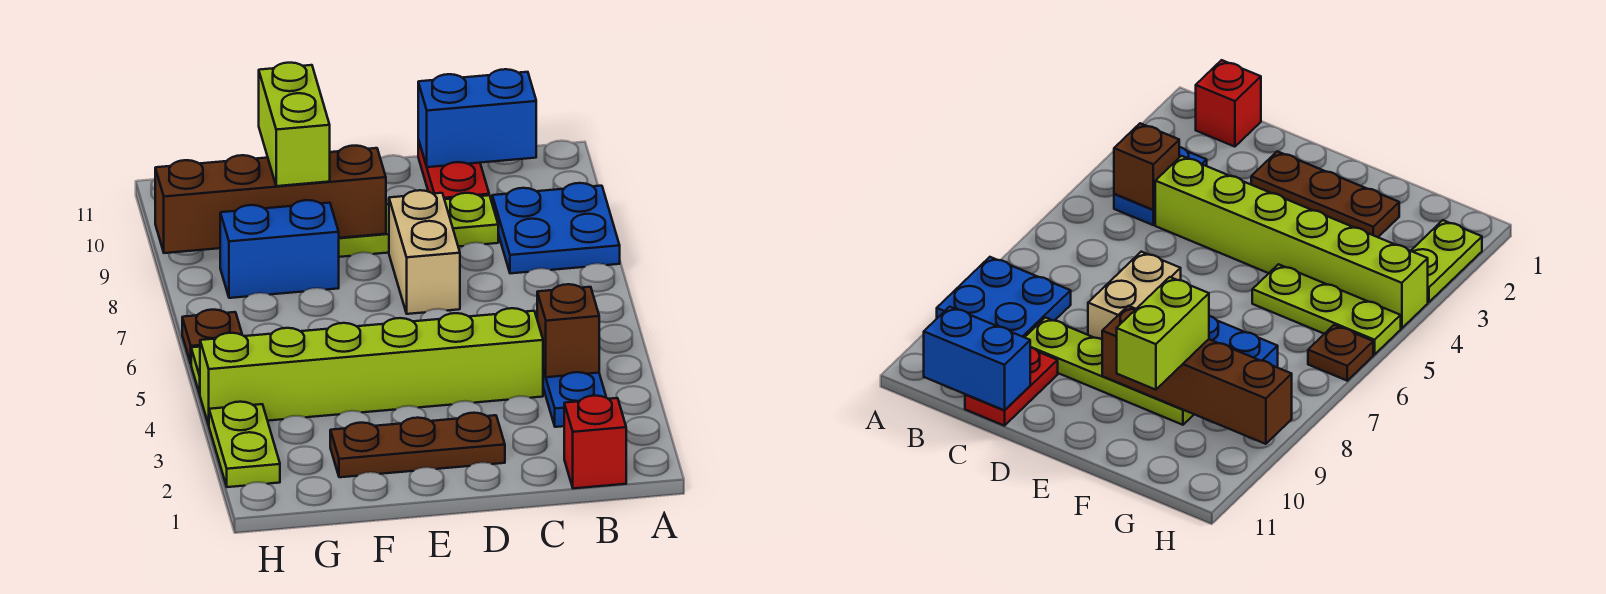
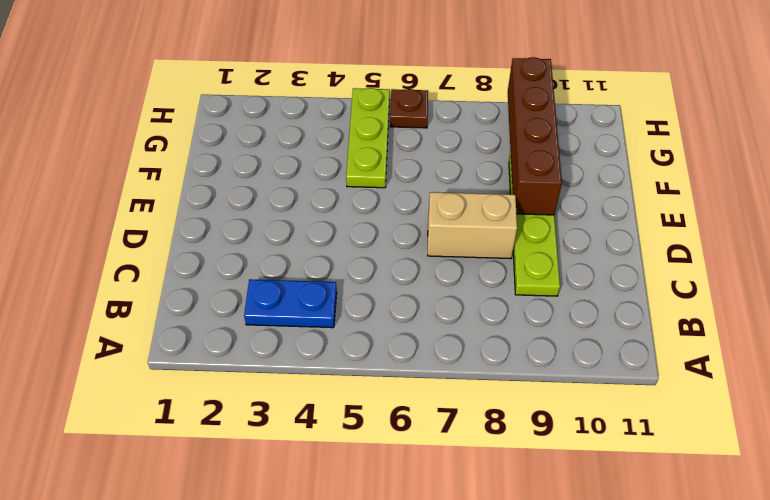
none -> blue 2x2 plate [492,183,620,273]
none -> red 1x1 brick [564,396,626,488]
none -> lime 1x6 brick [200,308,543,425]

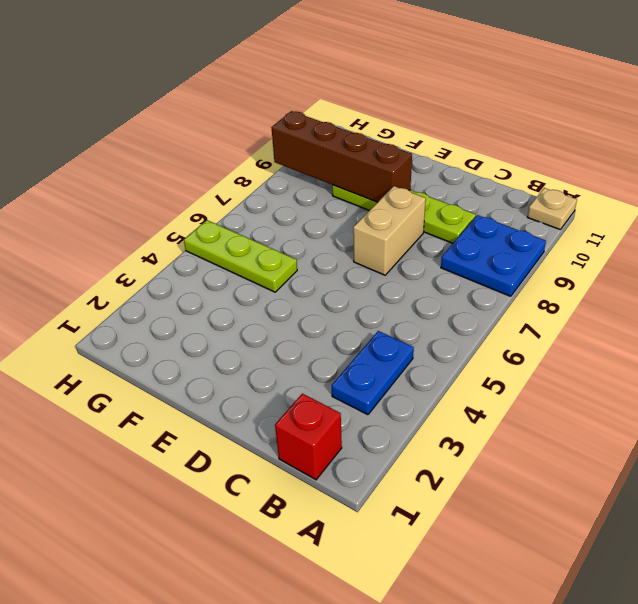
tan 1x1 plate [528,188,577,230] -> none
none -> lime 1x6 brick [200,308,543,425]
none -> red 1x2 plate [418,140,489,199]
none -> brown 1x3 plate [330,413,505,477]

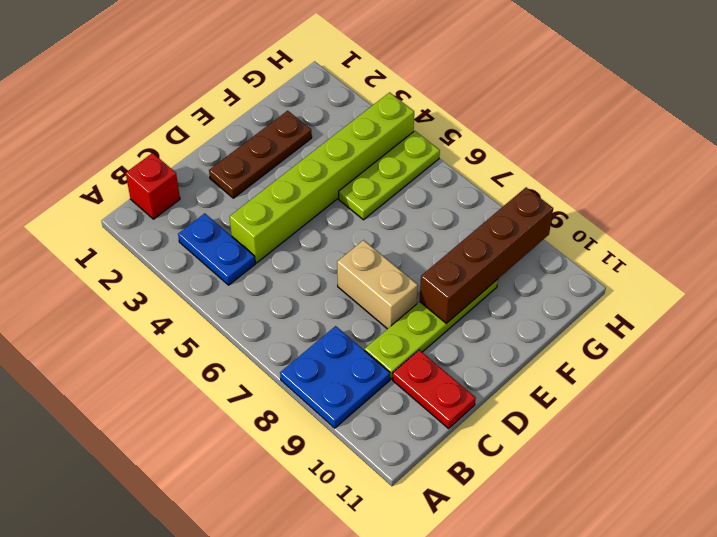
none -> blue 1x2 brick [220,200,339,298]
none -> lime 1x2 plate [209,402,280,487]
none -> brown 1x1 plate [182,310,242,363]

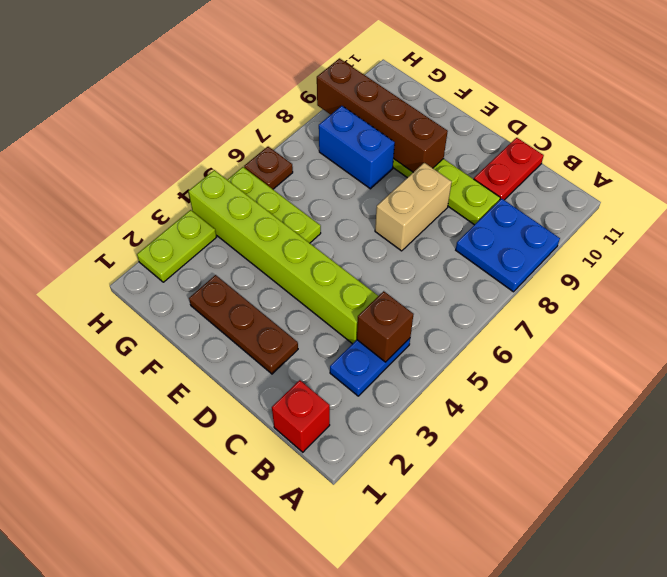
none -> blue 1x2 brick [418,69,536,167]
none -> lime 1x2 brick [259,63,330,186]

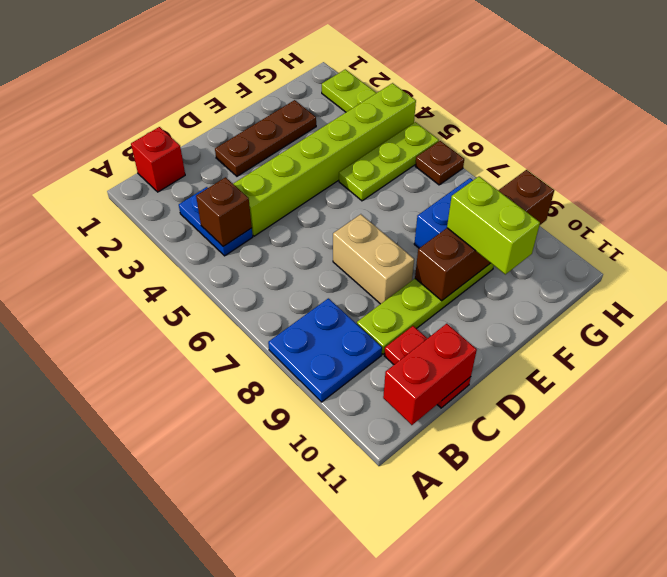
red 1x2 brick [383,324,477,425] -> blue 1x2 brick [418,69,536,167]

